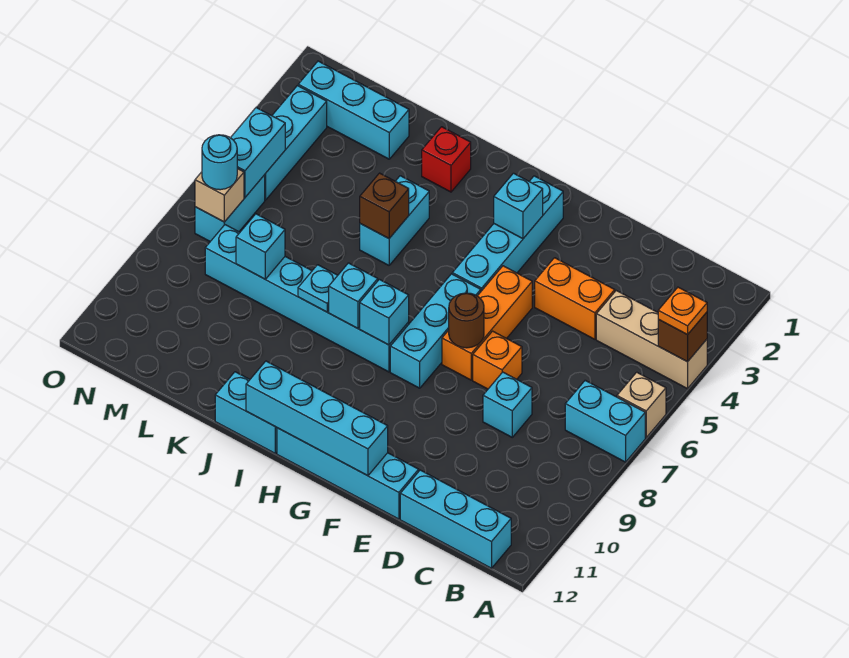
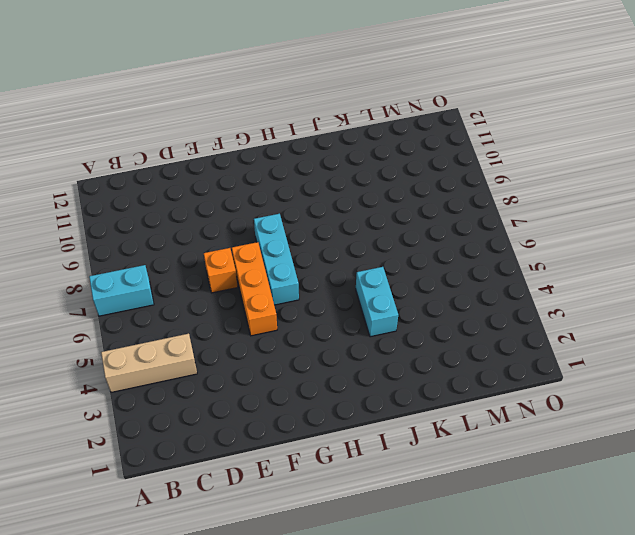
none -> tan 1x1 brick [617,372,666,438]
none -> cyan 1x3 brick [400,470,511,568]
none -> orange 1x2 brick [535,258,615,339]
none -> cyan 1x1 brick [483,372,532,437]

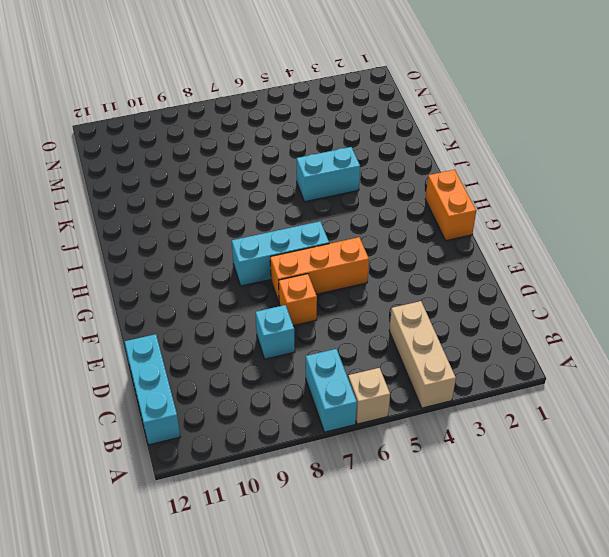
orange 1x2 brick [425,170,476,241] -> orange 1x2 brick moved to [535,258,615,339]
none -> cyan 1x4 brick [277,428,419,519]
none -> cyan 1x4 brick [452,176,563,291]
none -> cyan 1x6 brick [205,225,409,372]
none -> cyan 1x2 brick [215,372,277,453]

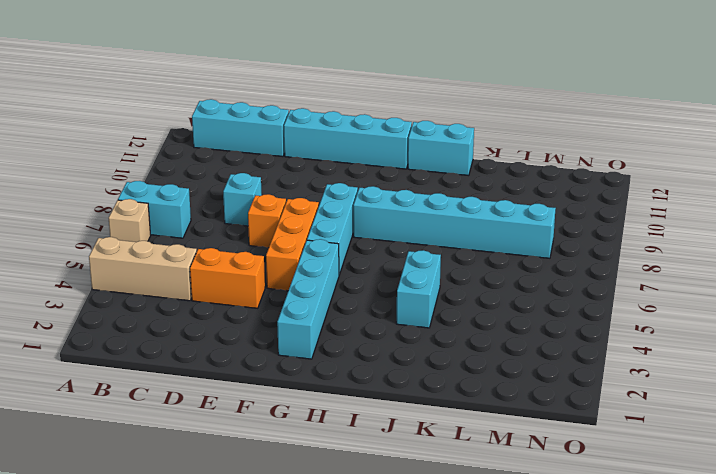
none -> red 1x1 brick [422,127,471,192]
none -> cyan 1x3 brick [298,61,409,159]
none -> cyan 1x3 brick [265,86,327,200]
none -> cyan 1x2 brick [195,175,265,241]

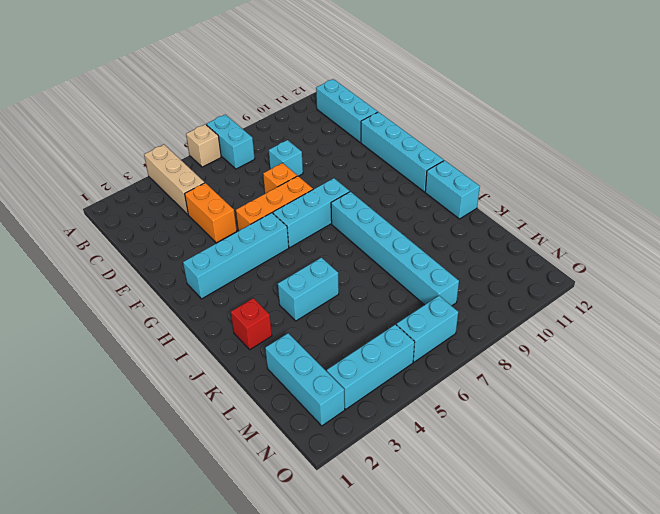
none -> brown 1x1 brick [658,312,707,362]
none -> brown 1x1 round brick [449,293,484,348]
none -> cyan 1x4 brick [246,361,388,476]
none -> cyan 1x1 brick [494,173,543,239]

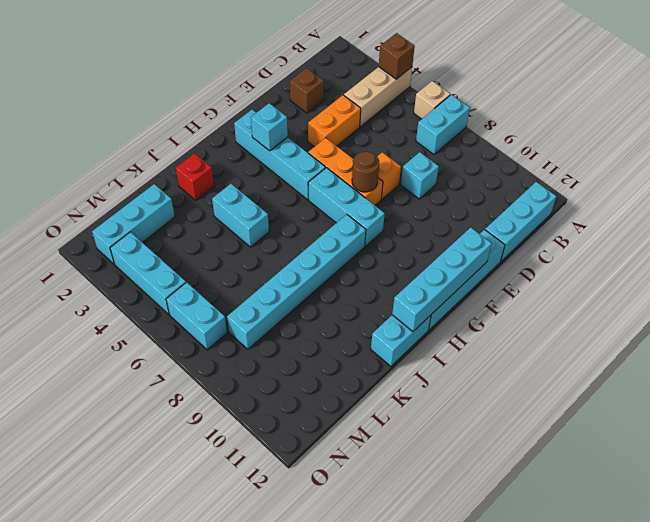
brown 1x1 brick [290,68,324,113] -> brown 1x1 brick moved to [360,173,409,239]
none -> cyan 1x1 brick [360,279,409,345]
none -> cyan 1x1 brick [329,263,378,328]
none -> cyan 1x1 plate [298,265,338,312]
none -> cyan 1x1 brick [236,214,285,279]

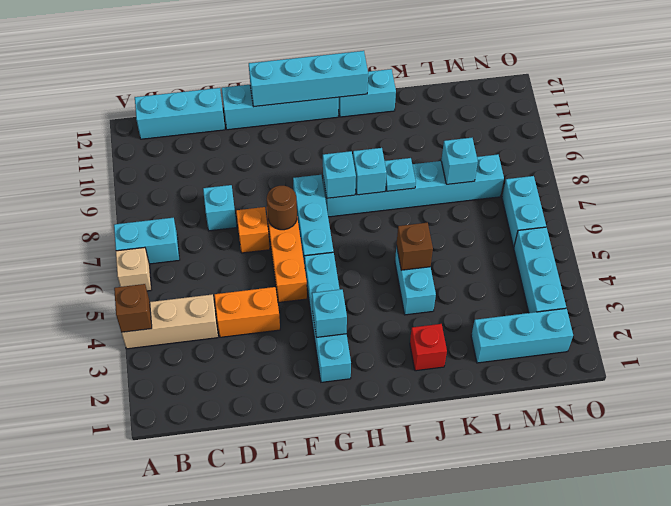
none -> cyan 1x2 brick [230,108,285,197]
none -> tan 1x1 brick [195,169,244,222]
none -> orange 1x1 plate [658,287,707,335]
none -> cyan 1x1 round brick [202,135,237,190]

